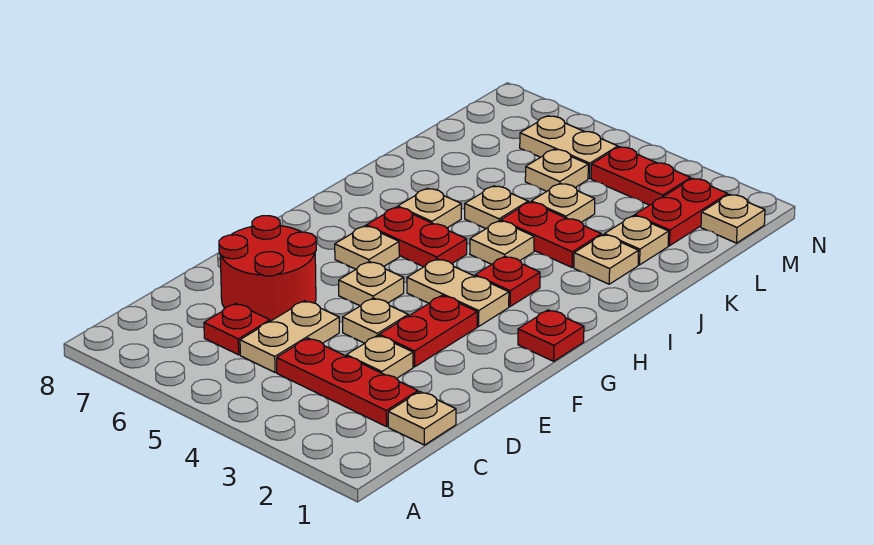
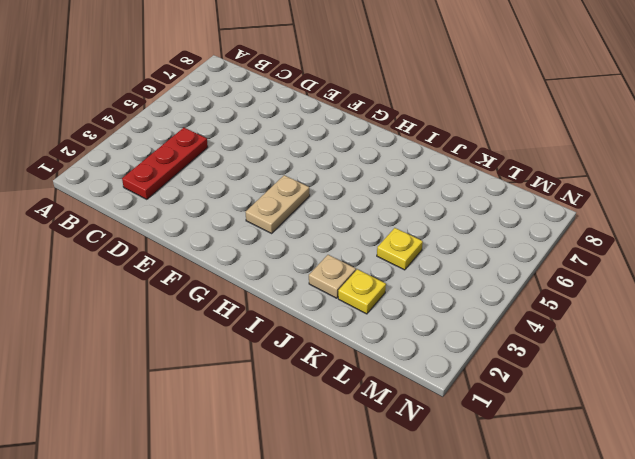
yellow 1x1 plate [338,269,386,314] -> tan 1x1 plate [605,216,669,265]
yellow 1x1 plate [377,228,423,270] -> tan 1x1 plate [531,183,595,222]
none -> tan 1x1 plate [388,392,456,445]
none -> tan 1x2 plate [240,301,339,372]
none -> red 1x1 plate [204,303,270,355]

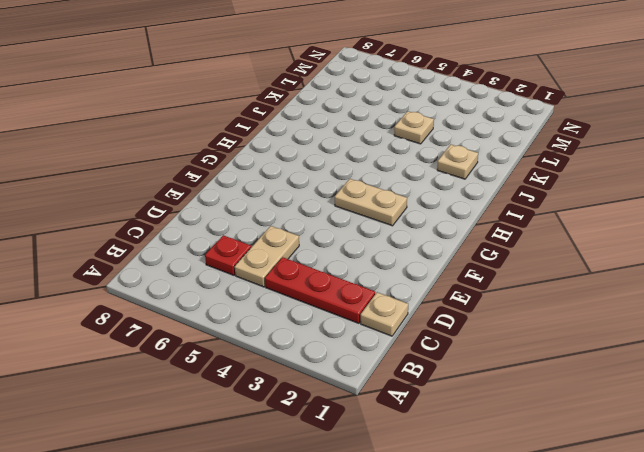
none -> tan 1x1 plate [347,335,413,379]
none -> red 2x2 round brick [219,216,316,321]
none -> red 1x2 plate [379,295,477,367]

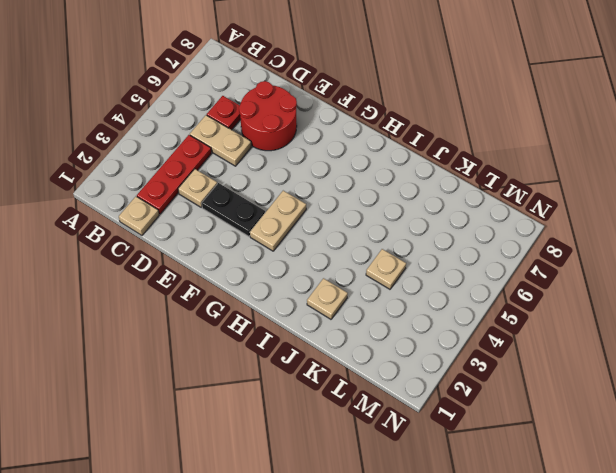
black 1x2 plate [202,183,265,236] -> red 1x2 plate [379,295,477,367]
none -> tan 1x1 plate [343,298,408,343]
none -> tan 1x1 plate [339,262,404,306]
none -> red 1x1 plate [518,310,584,361]

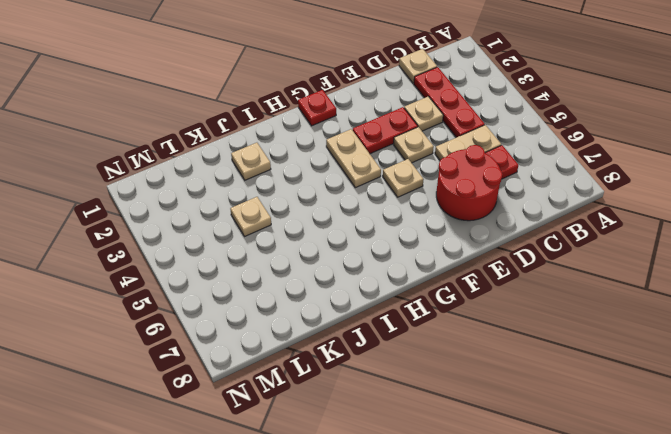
none -> tan 1x1 plate [335,226,399,269]
none -> red 1x1 plate [475,256,540,306]
none -> red 1x2 plate [367,207,467,267]

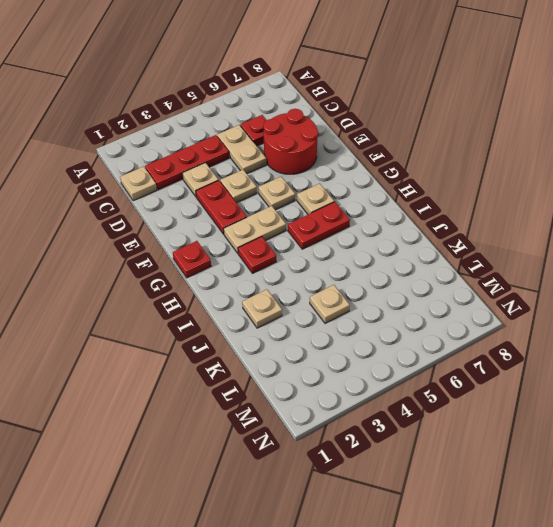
none -> tan 1x1 plate [470,221,534,264]
none -> tan 1x1 plate [398,188,461,228]
none -> red 1x2 plate [501,202,601,267]

